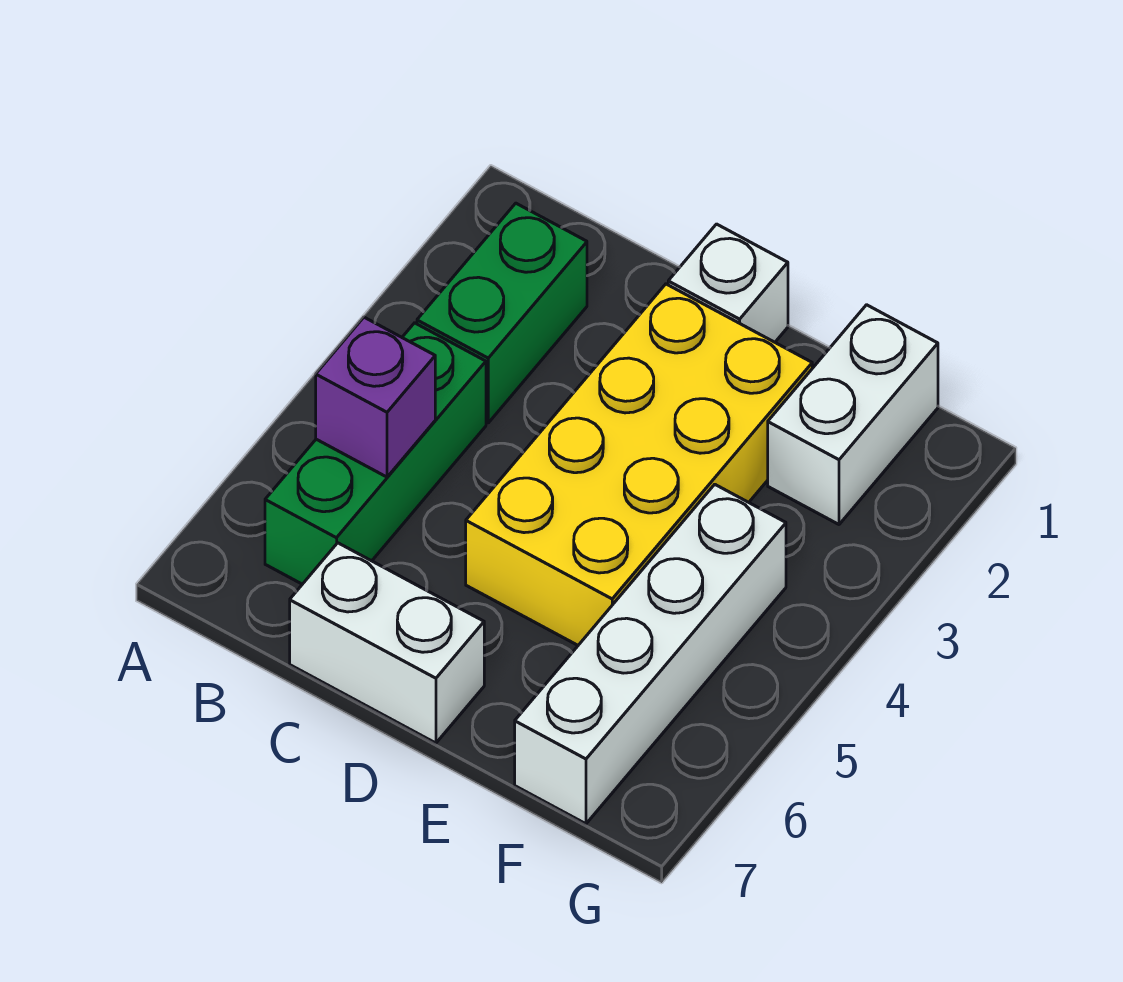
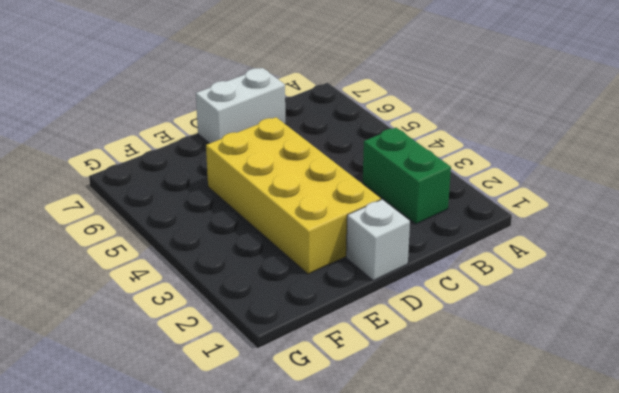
none -> green 1x3 brick [265,323,486,584]
none -> white 1x2 brick [768,305,938,524]

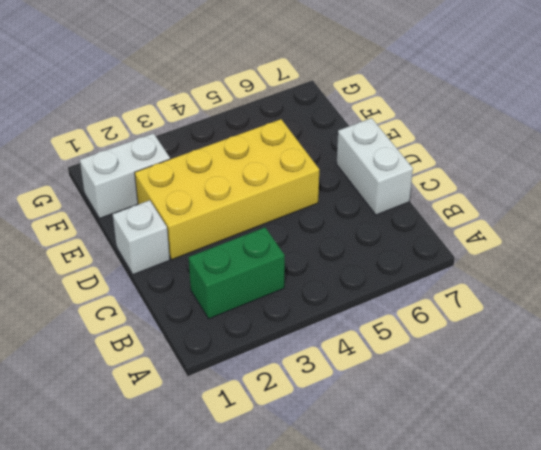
none -> green 1x3 brick [265,323,486,584]
none -> white 1x4 brick [515,484,786,824]

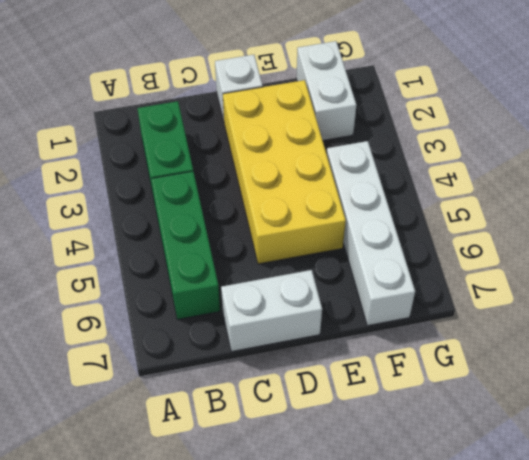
none -> purple 1x1 brick [316,317,435,477]

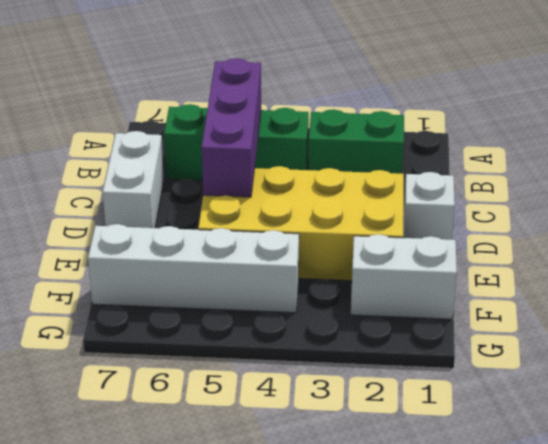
purple 1x3 brick [202,58,261,197] -> purple 1x1 brick [316,317,435,477]

